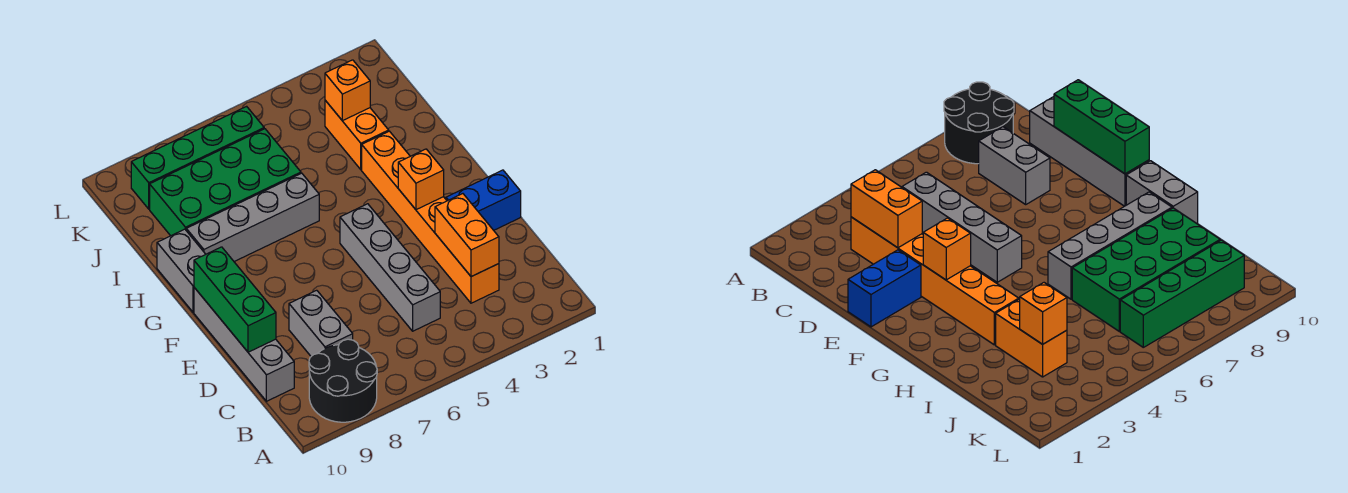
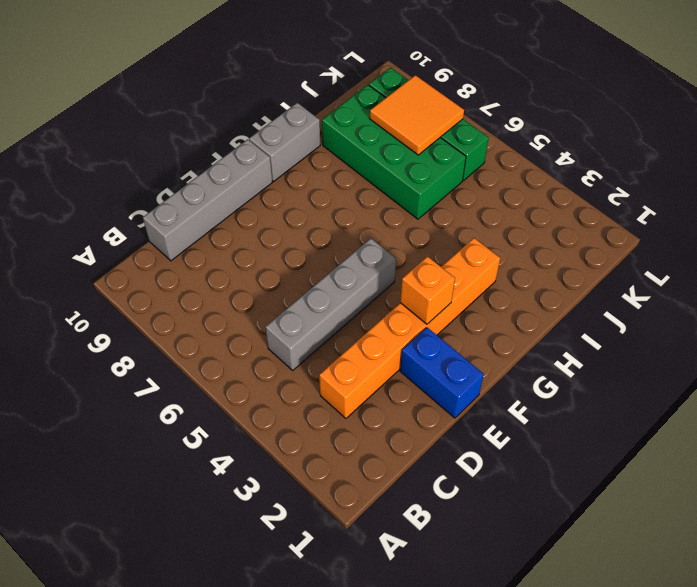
orange 2x2 tile [370,75,464,155] -> none
none -> black 2x2 round brick [309,339,377,422]
none -> grey 1x2 brick [289,290,353,356]
none -> grey 1x4 brick [186,173,319,261]

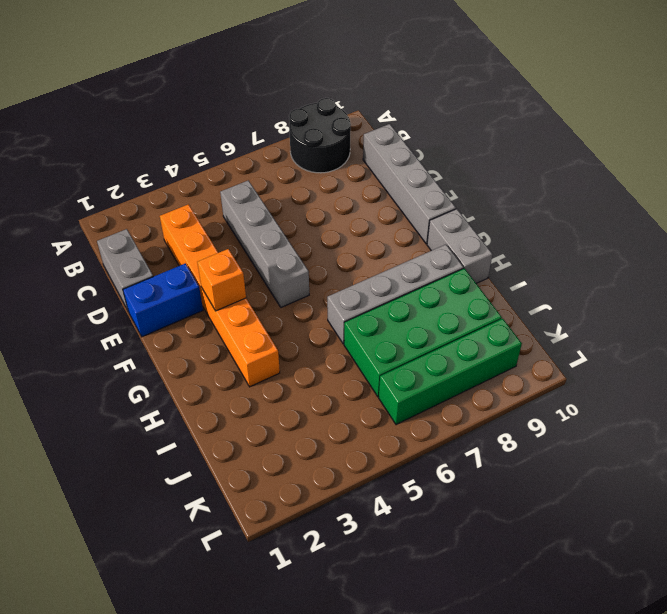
grey 1x2 brick [97,229,153,312] -> grey 1x2 brick moved to [289,290,353,356]
none -> orange 1x2 brick [325,100,389,170]
none -> orange 1x2 brick [435,194,499,277]
none -> green 1x3 brick [194,247,276,352]

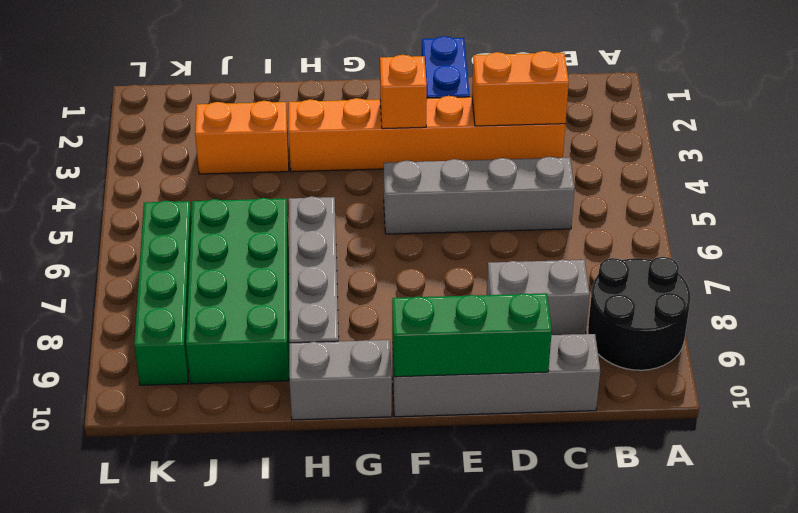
none -> orange 1x1 brick [325,60,370,121]

